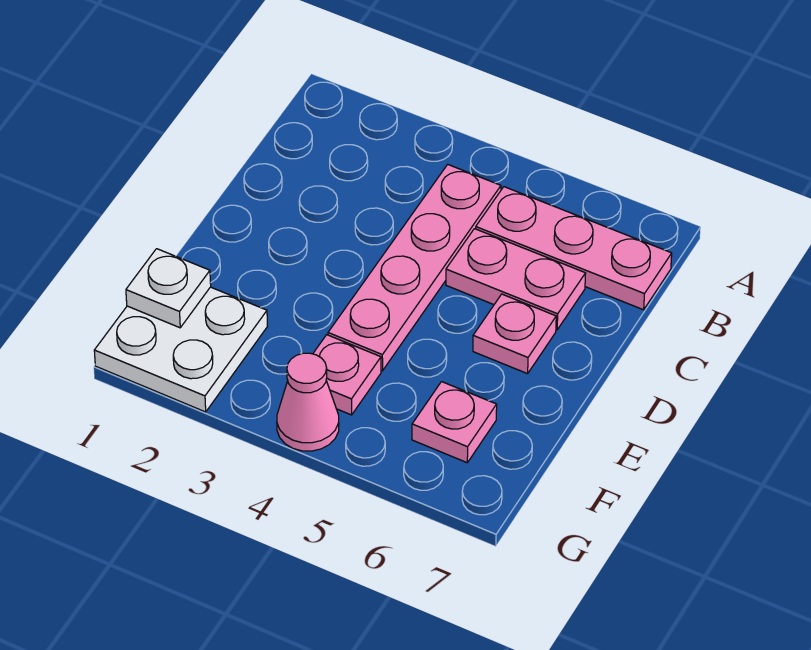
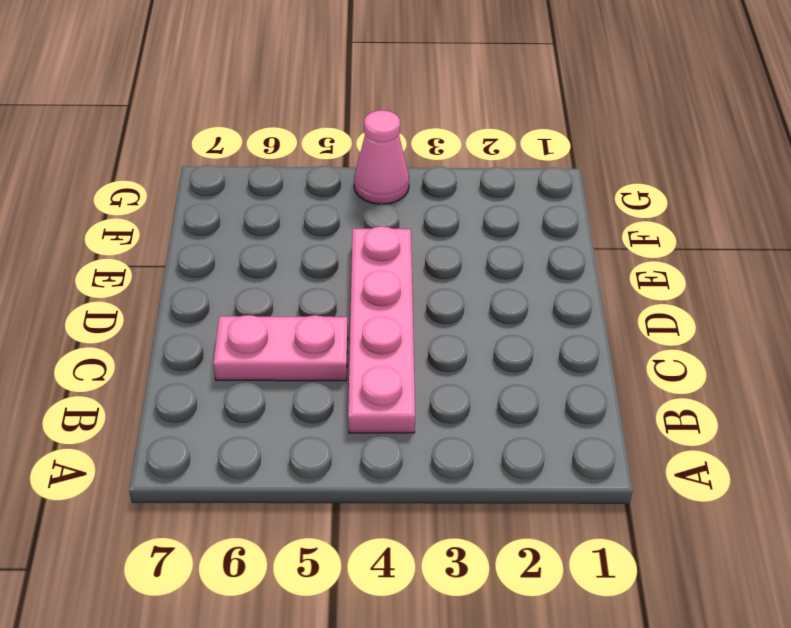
none -> pink 1x3 plate [476,187,672,310]
none -> pink 1x1 plate [473,294,556,374]

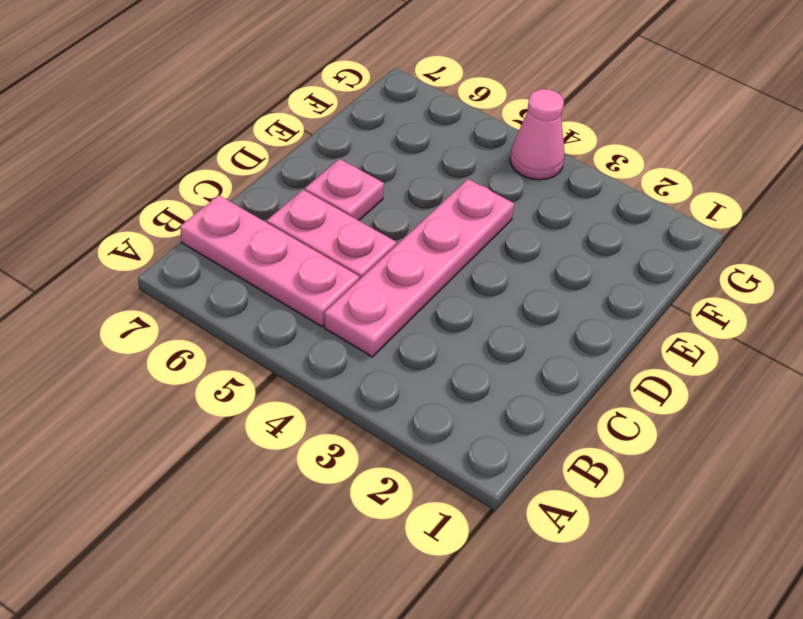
none -> white 2x2 plate [94,287,267,412]
none -> pink 1x1 plate [313,335,381,415]

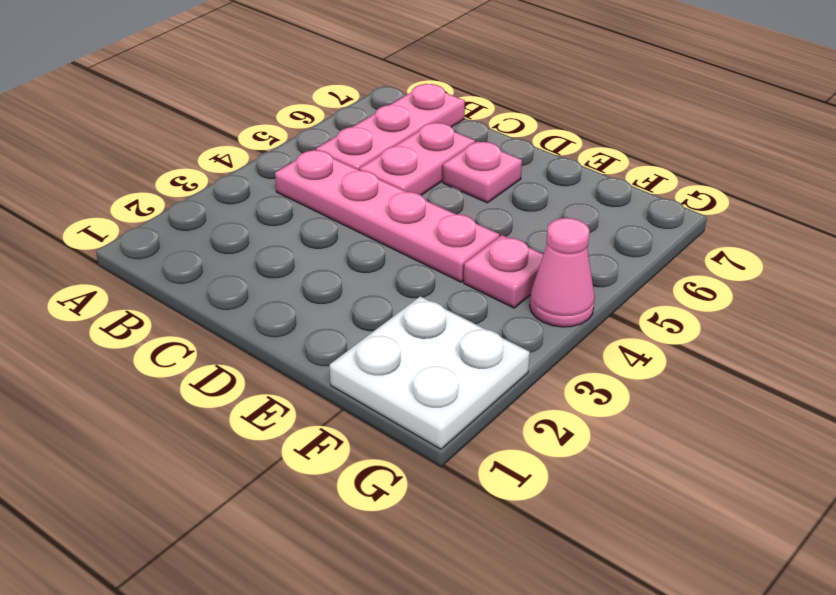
none -> pink 1x1 plate [412,382,497,463]
none -> white 1x1 plate [126,249,211,328]

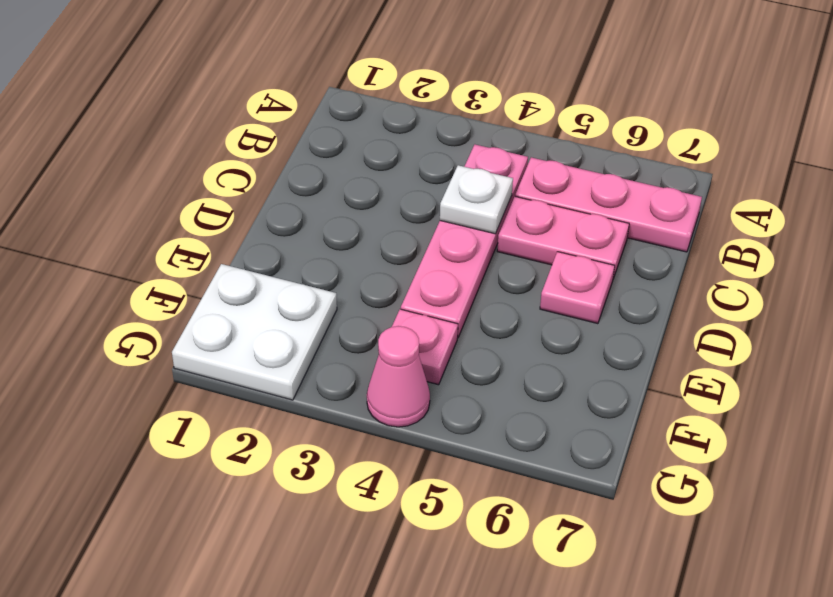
white 1x1 plate [440,165,513,234] -> white 1x1 plate moved to [126,249,211,328]
none -> pink 1x1 plate [412,382,497,463]

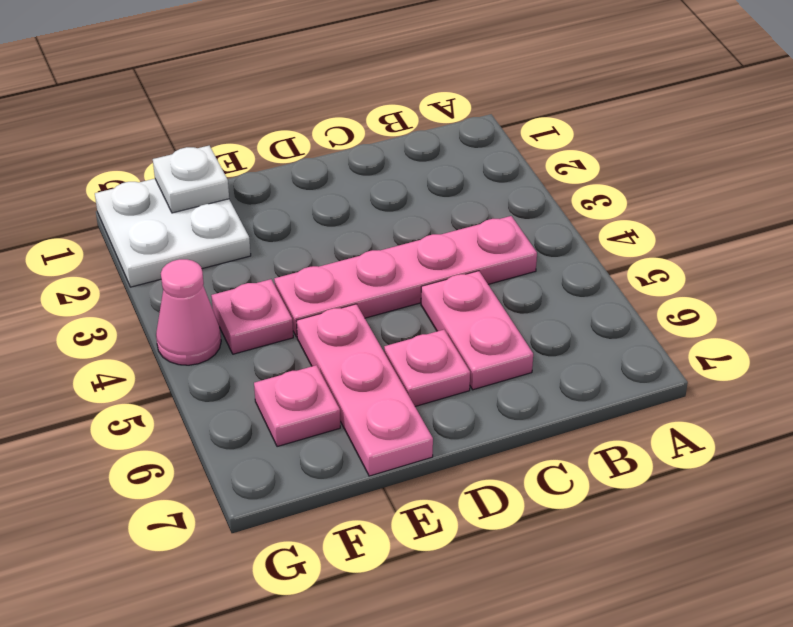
pink 1x3 plate [297,304,433,476] -> pink 1x3 plate moved to [476,187,672,310]

